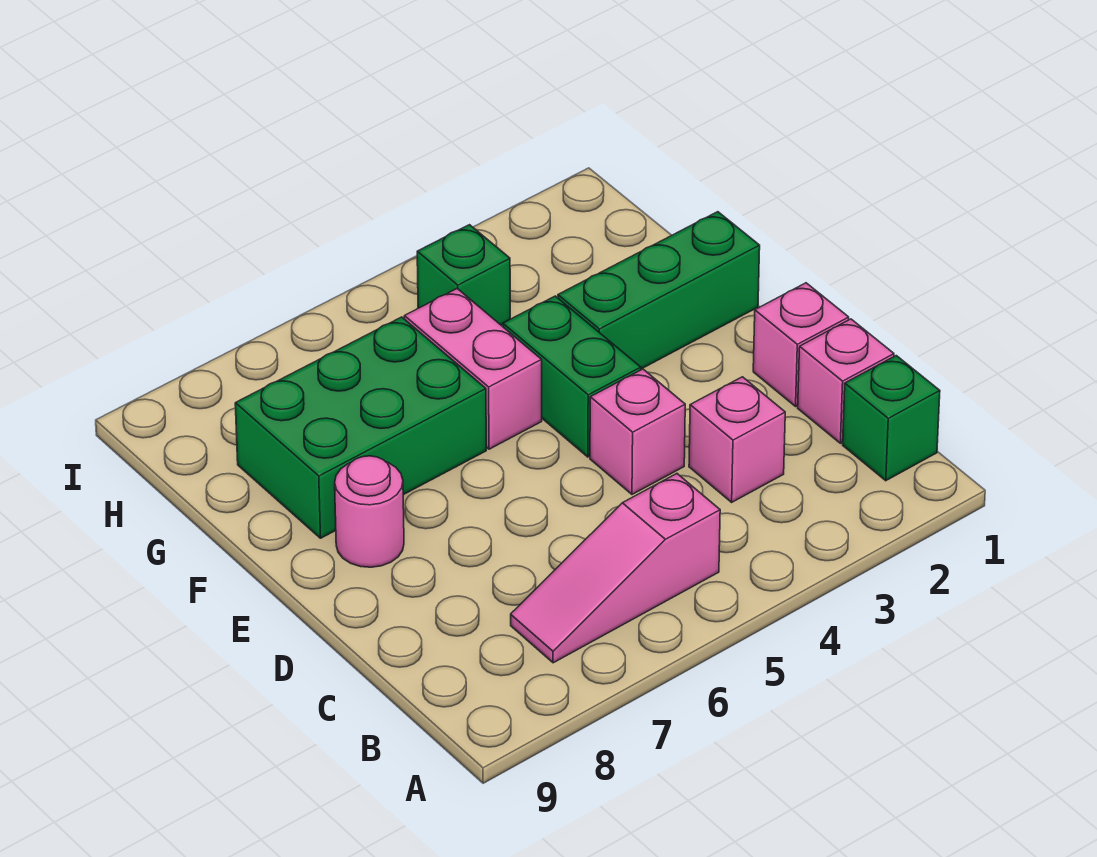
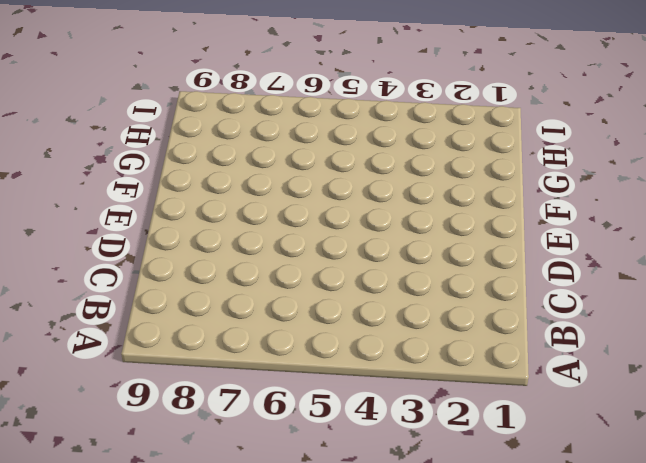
none -> green 1x1 brick [843,356,940,481]
none -> pink 1x3 slope [511,474,720,663]
none -> pink 1x1 brick [798,319,894,443]

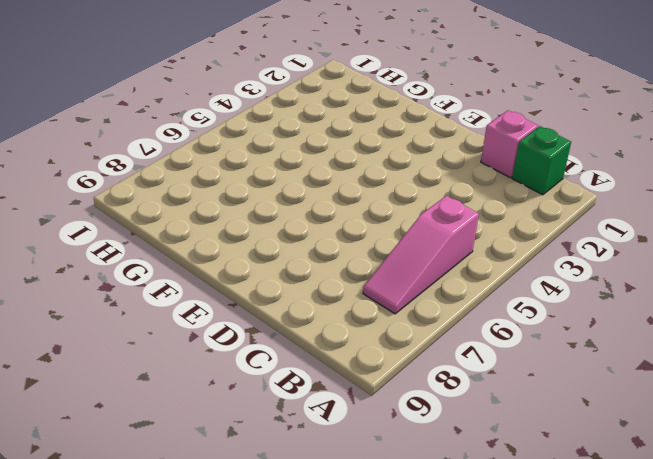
none -> pink 1x1 brick [689,377,785,502]
none -> pink 1x1 brick [753,283,849,406]
none -> pink 1x1 brick [590,369,685,494]

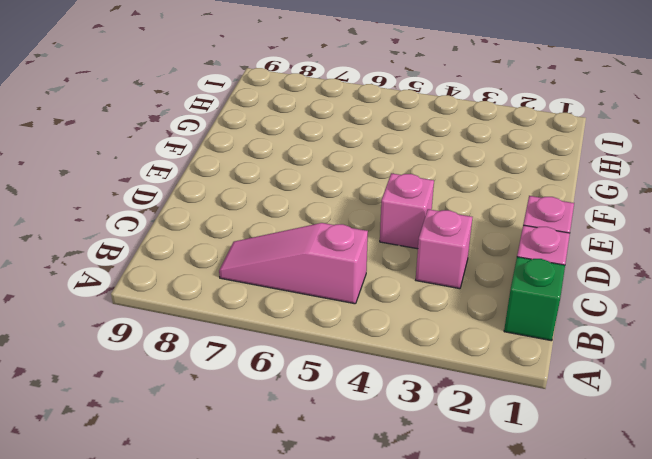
none -> green 1x2 brick [503,296,641,457]
none -> pink 1x1 round brick [335,456,404,567]
none -> green 1x3 brick [558,212,760,369]

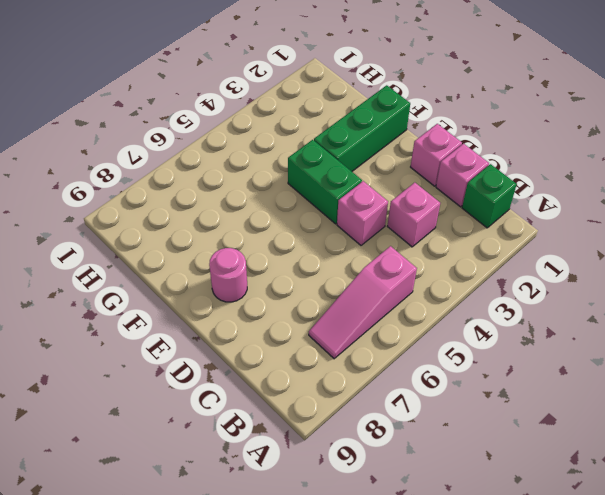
none -> pink 1x2 brick [404,289,542,449]
none -> green 2x3 brick [235,317,486,538]
none -> green 1x1 brick [417,225,510,325]

